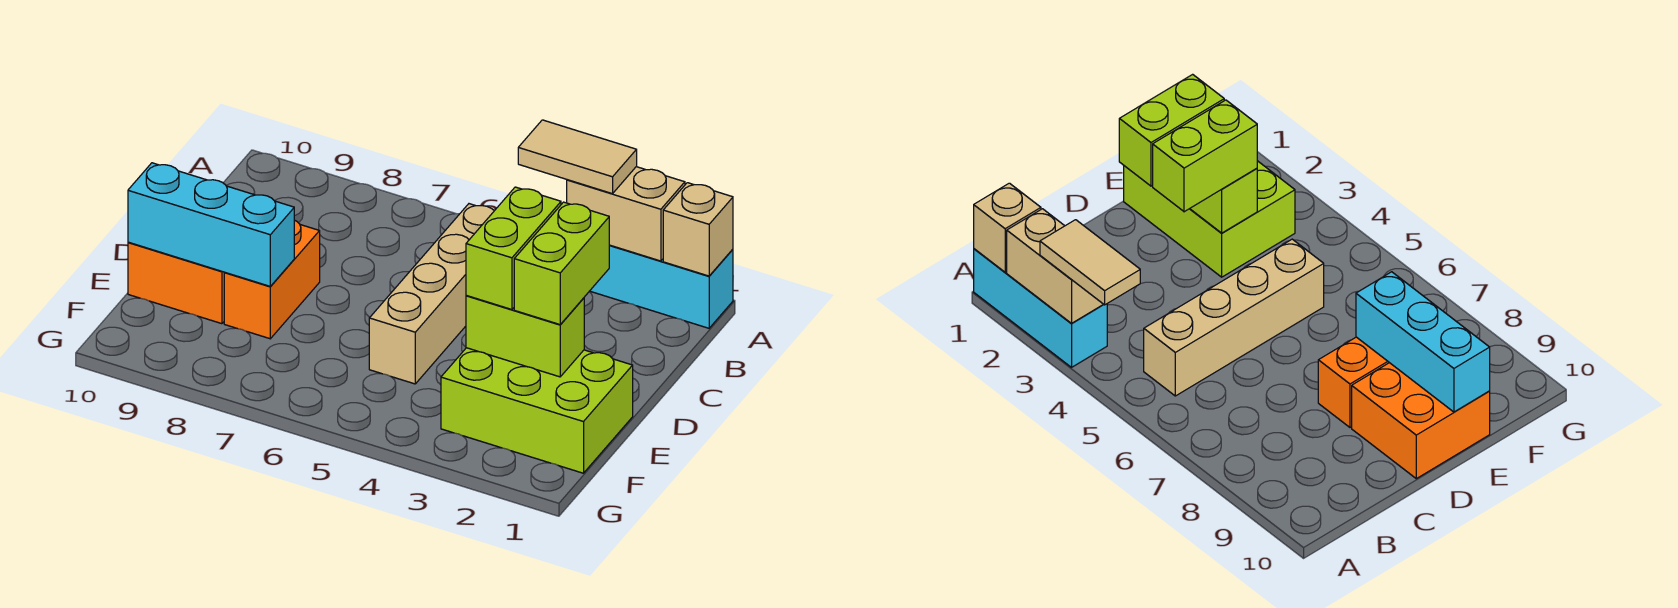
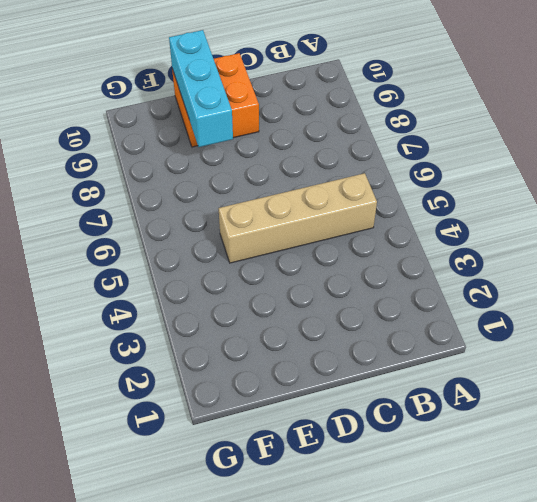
none -> cyan 1x3 brick [590,245,733,328]
none -> orange 1x2 brick [224,220,320,339]
none -> lime 2x3 brick [441,348,633,473]

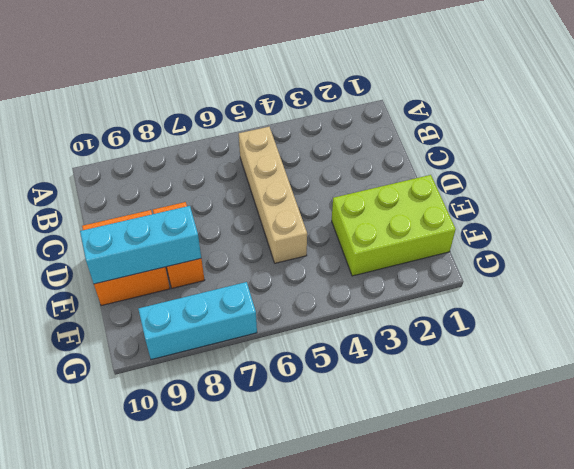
cyan 1x3 brick [138,282,257,360] -> cyan 1x3 brick moved to [590,245,733,328]
none -> tan 1x1 brick [663,183,733,276]
none -> tan 1x2 brick [567,167,685,261]
none -> lime 1x2 brick [466,295,584,377]

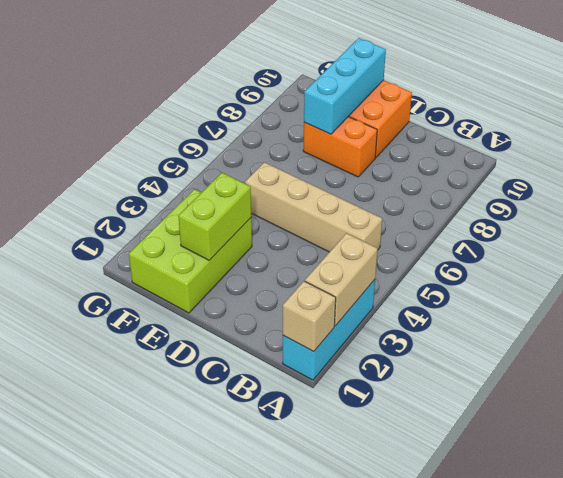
none -> tan 1x2 tile [518,120,637,194]
none -> lime 1x2 brick [514,202,609,325]
none -> lime 1x2 brick [466,187,561,310]

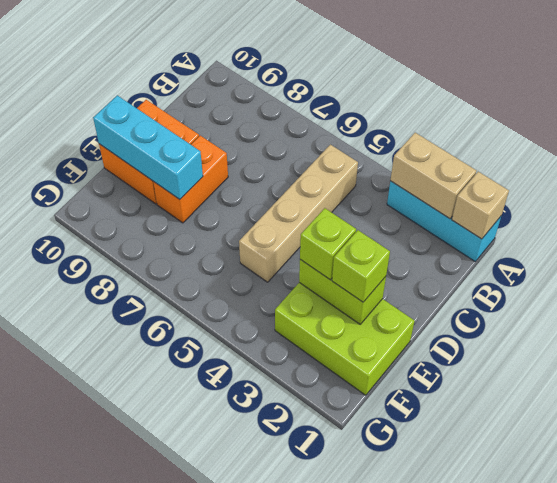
lime 1x1 brick [332,230,390,302] -> lime 1x2 brick [514,202,609,325]
lime 1x1 brick [300,208,356,280] -> lime 1x2 brick [466,187,561,310]
none -> tan 1x2 tile [518,120,637,194]

